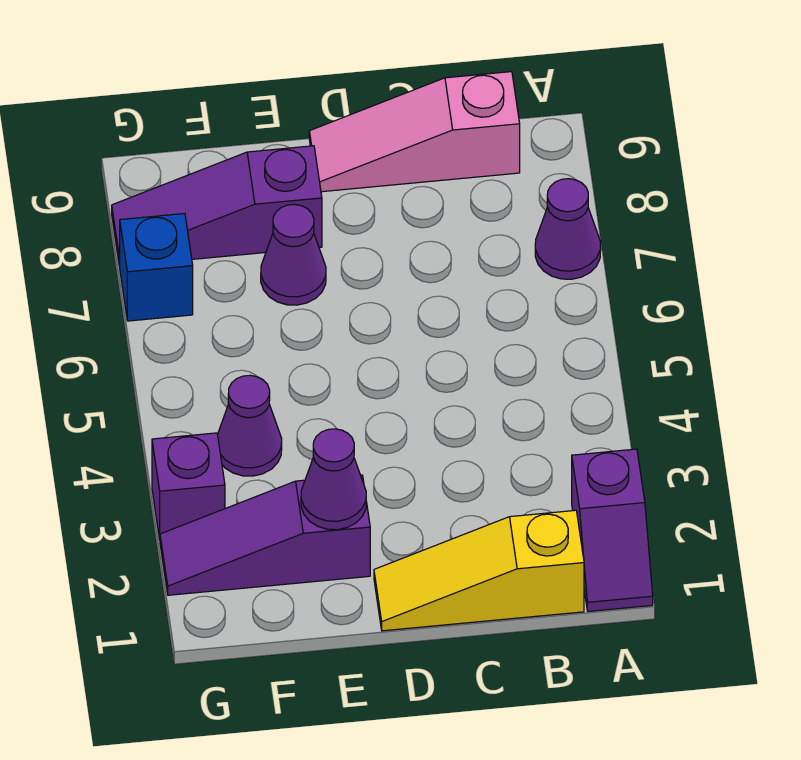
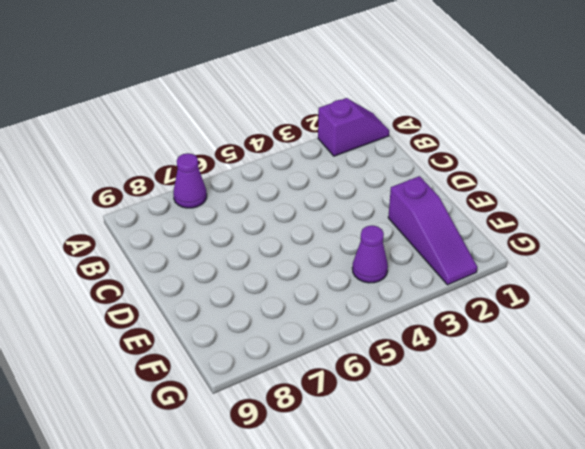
none -> yellow 1x3 slope [374,510,584,631]
none -> pink 1x3 slope [309,72,520,192]

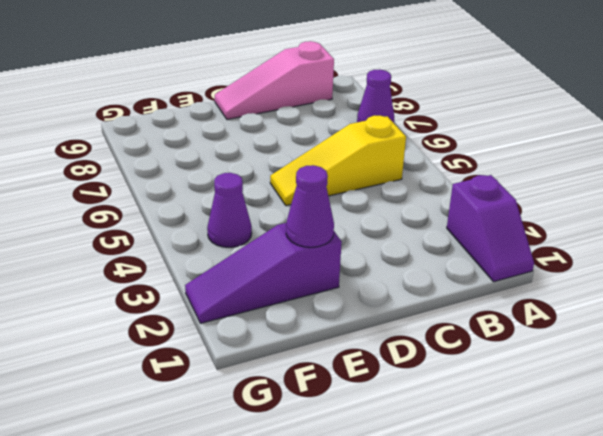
yellow 1x3 slope [270,116,406,206] -> yellow 1x3 slope moved to [374,510,584,631]
none -> purple 1x1 cone [261,204,326,305]
none -> purple 1x3 slope [112,146,322,266]

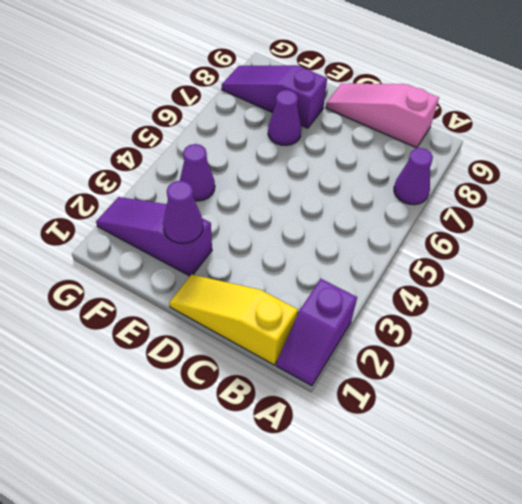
none -> purple 1x1 brick [152,433,225,539]
none -> blue 1x1 brick [120,214,193,321]

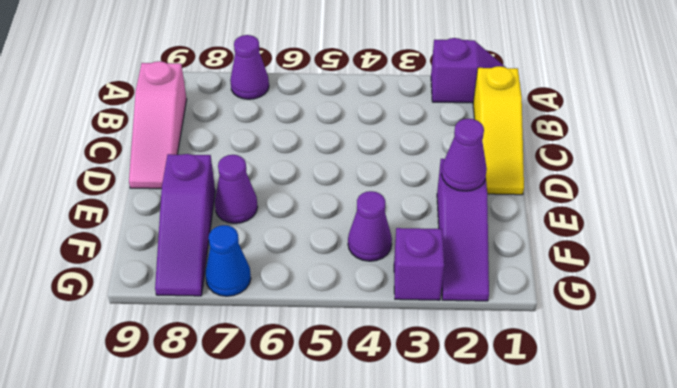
blue 1x1 cone [205,225,251,296] -> blue 1x1 brick [120,214,193,321]

